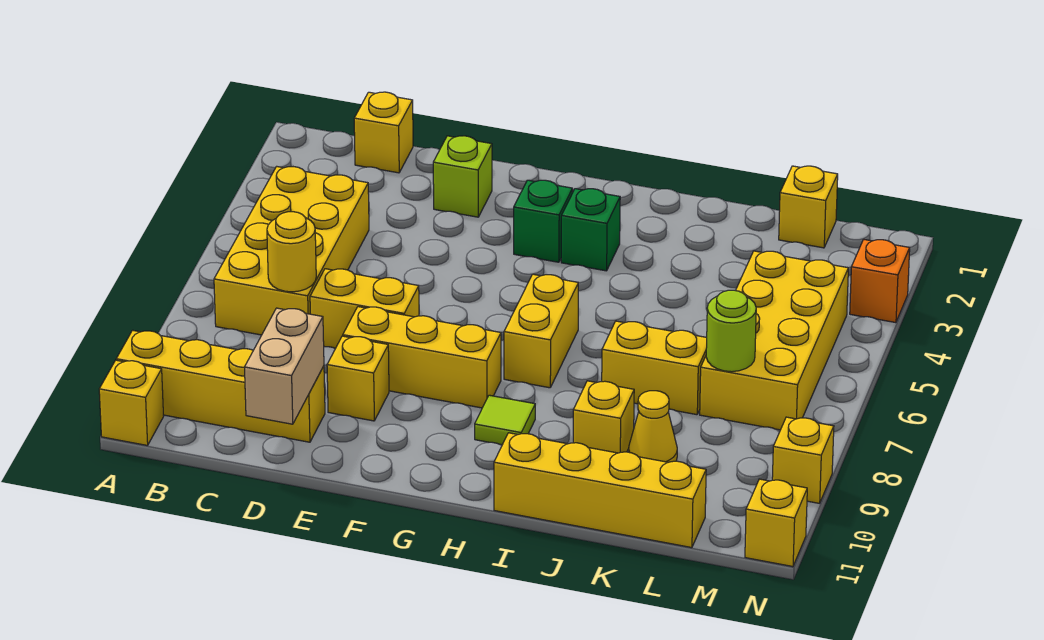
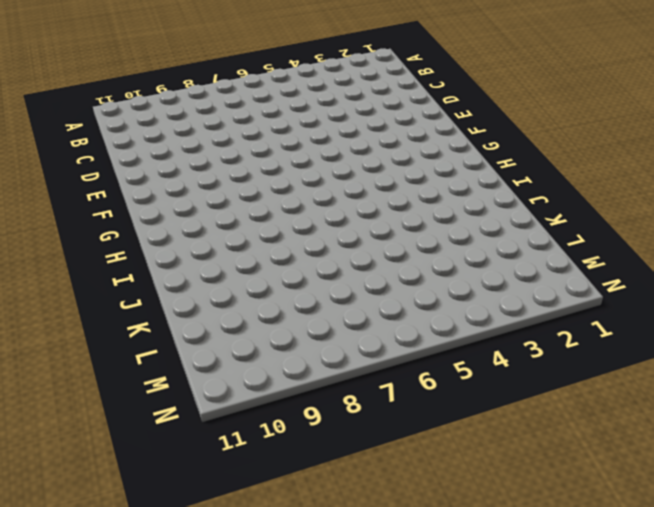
none -> yellow 1x4 brick [116,330,325,442]
none -> yellow 1x1 brick [99,360,164,446]
none -> yellow 2x4 brick [214,166,369,335]

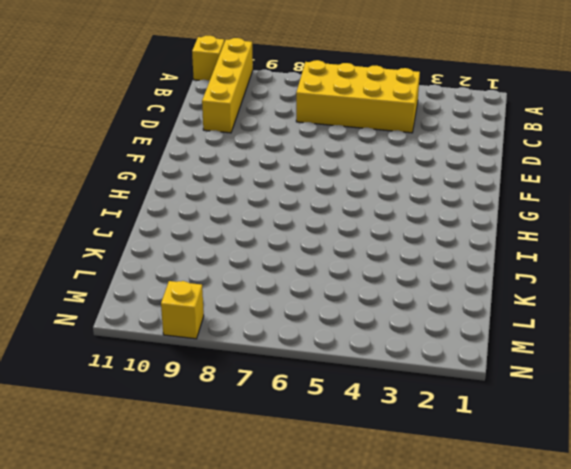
none -> yellow 1x1 brick [354,92,413,173]
none -> yellow 1x2 brick [310,269,419,348]
none -> lime 1x1 brick [433,136,492,217]

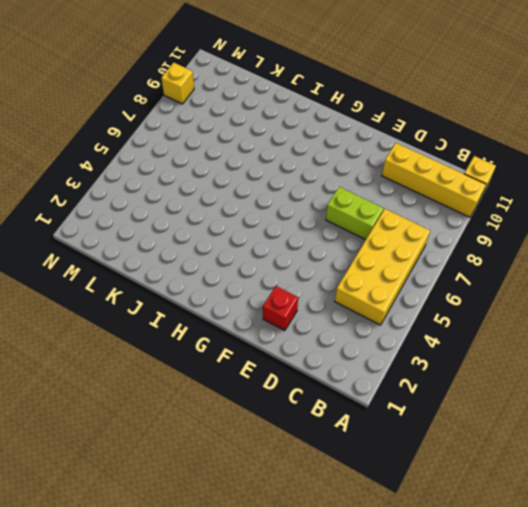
lime 1x2 brick [326,187,383,240] -> yellow 1x2 brick [310,269,419,348]
red 1x1 brick [263,286,298,331] -> lime 1x1 brick [433,136,492,217]
none -> yellow 1x1 brick [354,92,413,173]
none -> yellow 1x3 brick [343,307,501,408]
none -> yellow 1x1 brick [327,336,389,421]

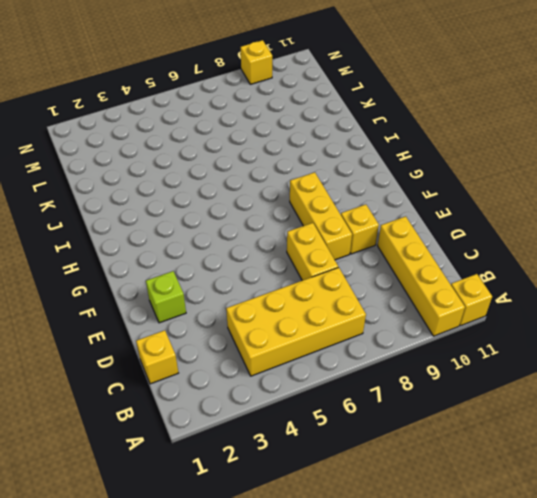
none -> green 1x1 brick [514,180,572,262]
none -> green 1x1 brick [561,189,620,271]
none -> yellow 1x2 brick [504,274,578,388]

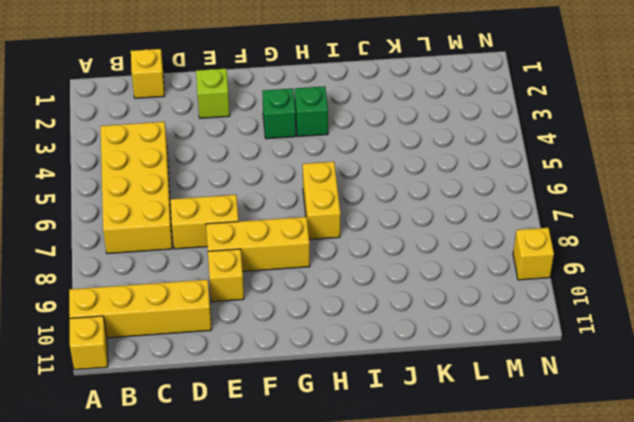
none -> lime 1x1 tile [475,395,535,445]
none -> yellow 1x4 brick [494,433,706,548]
none -> yellow 1x2 brick [602,321,707,415]

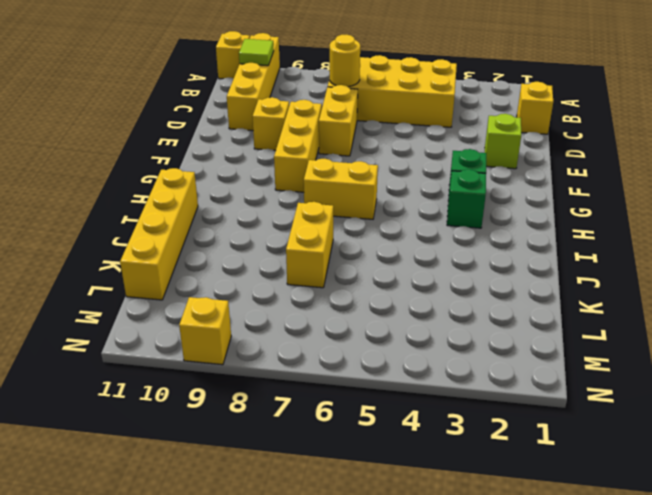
lime 1x1 tile [239,39,274,66] -> lime 1x1 tile moved to [475,395,535,445]
none -> yellow 1x1 brick [573,381,634,453]
none -> yellow 1x1 cone [628,391,677,462]
none -> yellow 1x1 brick [779,166,838,248]

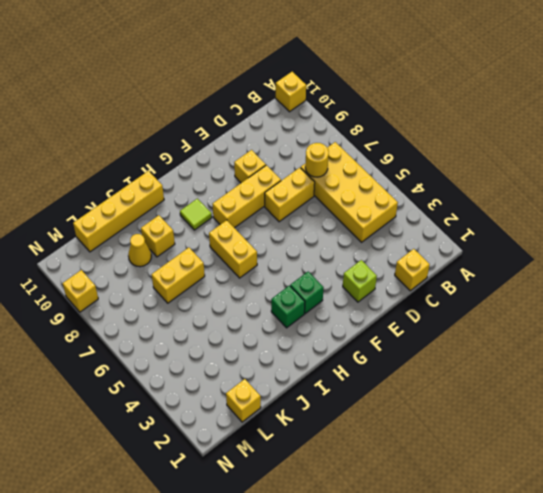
none -> yellow 1x4 brick [116,330,325,442]
none -> yellow 2x4 brick [700,251,848,430]
none -> orange 1x1 brick [850,239,910,323]

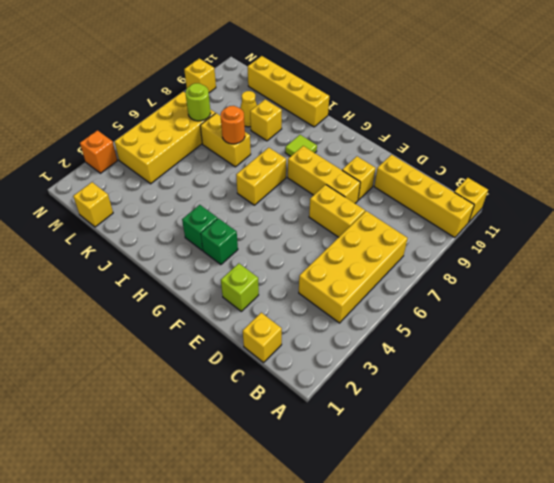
orange 1x1 round brick [221,106,245,144] -> none
none -> yellow 1x1 brick [745,479,807,567]
none -> yellow 1x1 round brick [267,212,316,292]
none -> tan 1x2 brick [245,308,324,424]

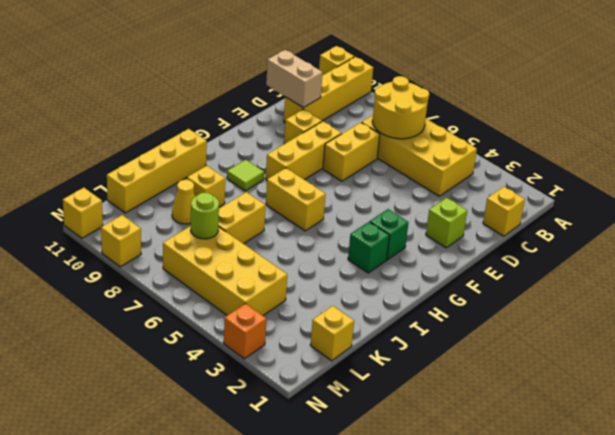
yellow 2x2 round brick [372,76,429,139] -> yellow 1x1 round brick [267,212,316,292]

